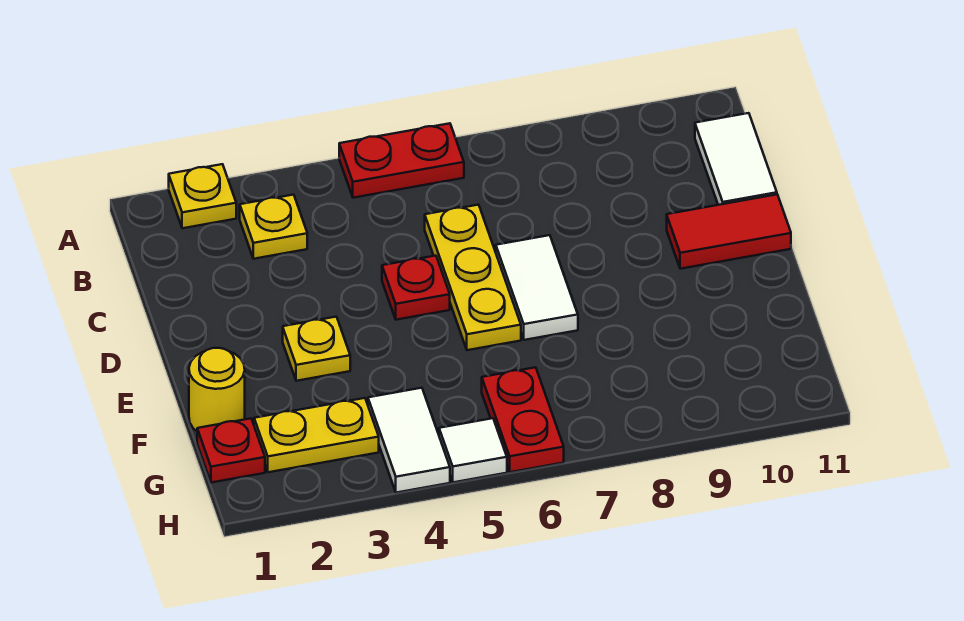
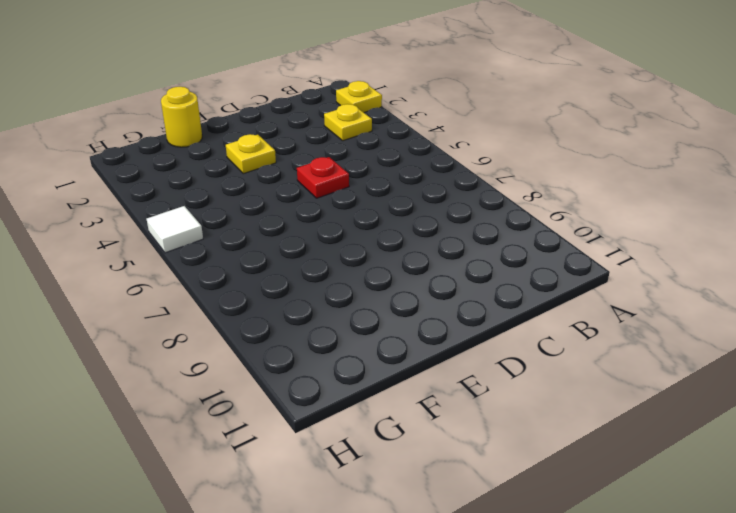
none -> red 1x2 plate [339,123,464,198]
none -> white 1x2 tile [695,113,777,205]
none -> yellow 1x3 plate [425,205,521,350]

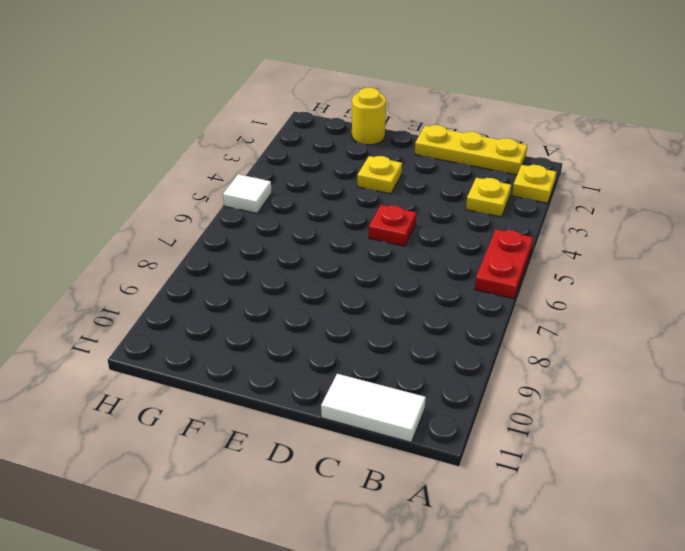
yellow 1x3 plate [415,125,527,175] -> yellow 1x3 plate moved to [425,205,521,350]
none -> white 1x2 tile [496,235,578,340]
none -> red 1x2 tile [667,194,791,269]
none -> red 1x1 plate [197,418,265,483]

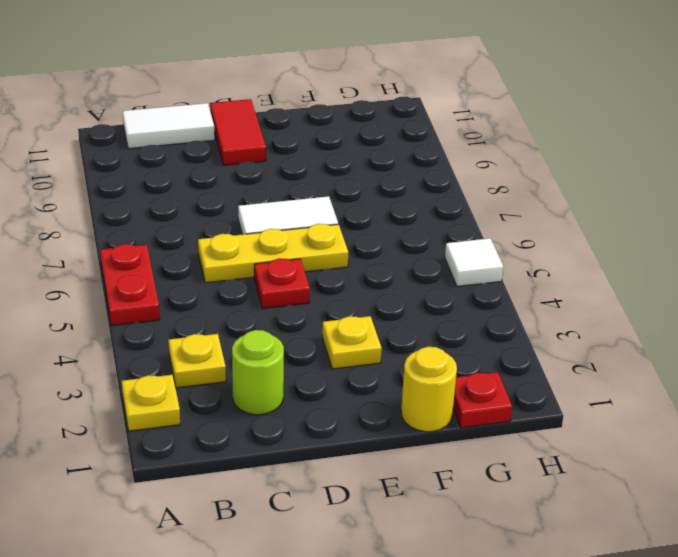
lime 1x1 round brick [232,330,284,415] -> none
none -> yellow 1x2 plate [254,398,379,472]
none -> white 1x2 tile [368,388,450,493]
none -> red 1x2 plate [482,367,564,472]

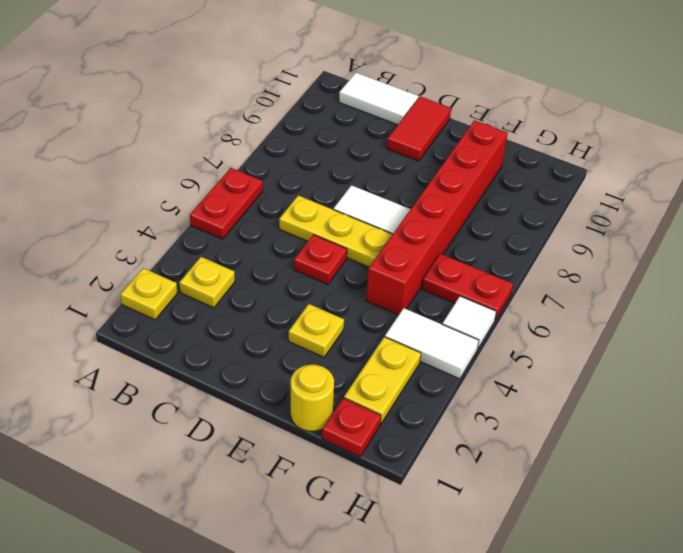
red 1x6 brick [366,120,508,315] -> none

